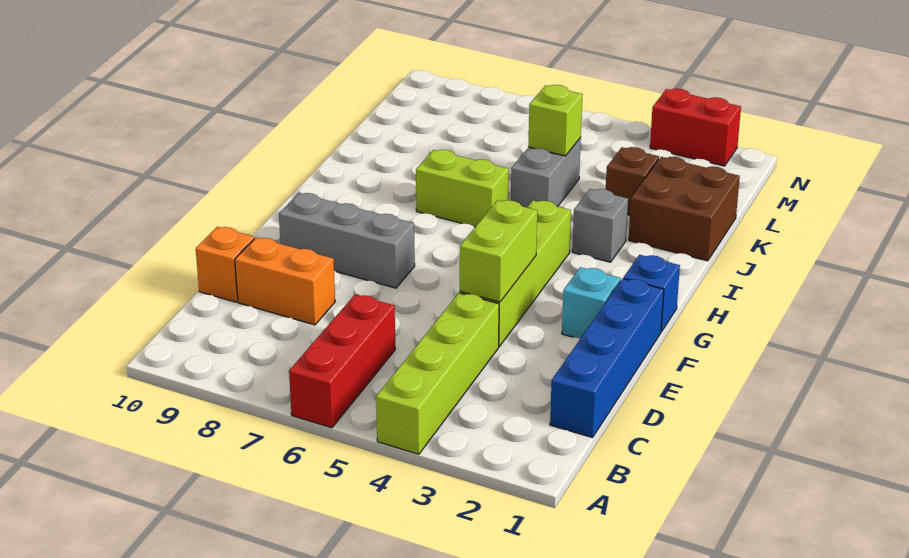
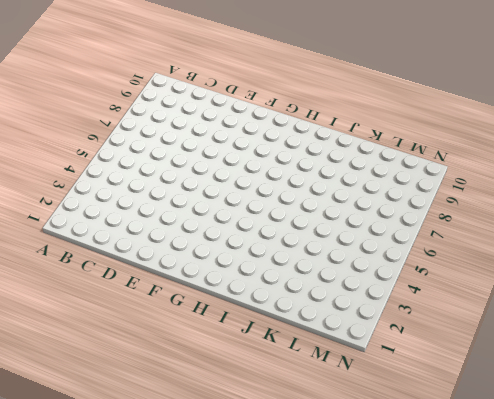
none -> lime 1x4 brick [376,293,499,454]
none -> red 1x3 brick [289,294,395,428]
none -> blue 1x4 brick [550,278,664,438]

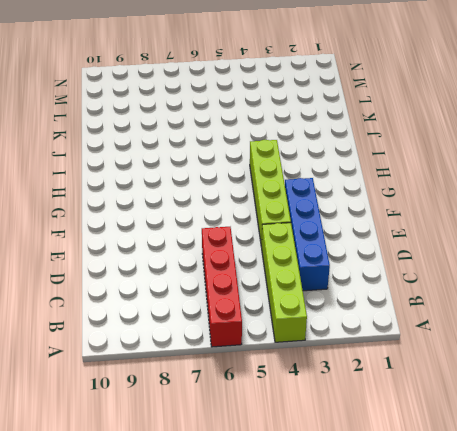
red 1x4 brick [202,227,242,347] -> red 1x3 brick [289,294,395,428]
blue 1x4 brick [285,178,330,291] -> blue 1x4 brick moved to [550,278,664,438]
none -> orange 1x2 brick [235,237,335,325]
none -> orange 1x1 brick [196,227,254,302]
none -> cyan 1x1 brick [562,267,621,339]

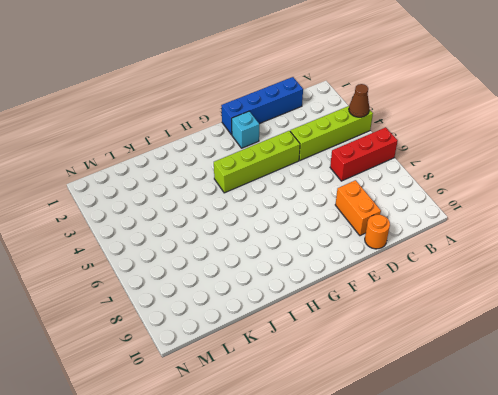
brown 1x1 cone [349,84,369,117] -> none
orange 1x1 round brick [365,215,390,249] -> orange 1x1 brick [196,227,254,302]
none -> grey 1x3 brick [279,193,415,288]
none -> blue 1x1 brick [624,255,680,332]
none -> grey 1x1 brick [572,189,628,262]

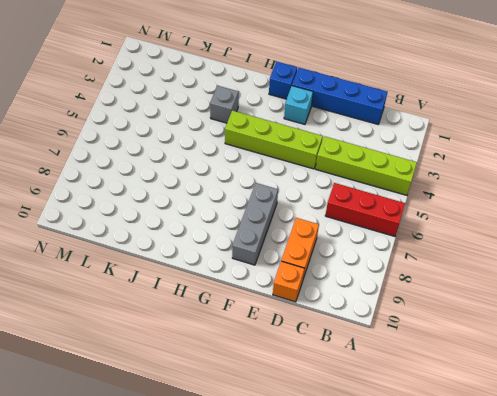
none -> lime 1x2 brick [416,150,509,227]
none -> brown 2x2 brick [629,157,740,261]
none -> grey 1x2 brick [511,138,581,207]

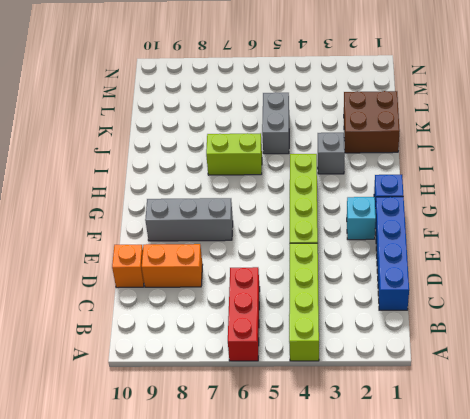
none -> brown 1x1 brick [606,147,659,215]
none -> red 1x2 brick [650,89,741,166]
none -> lime 1x2 brick [460,200,537,302]

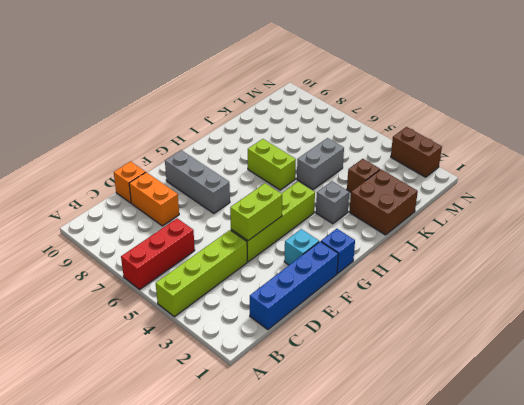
brown 1x2 brick [391,127,442,177] -> red 1x2 brick [650,89,741,166]
none -> lime 1x1 brick [528,85,583,156]

